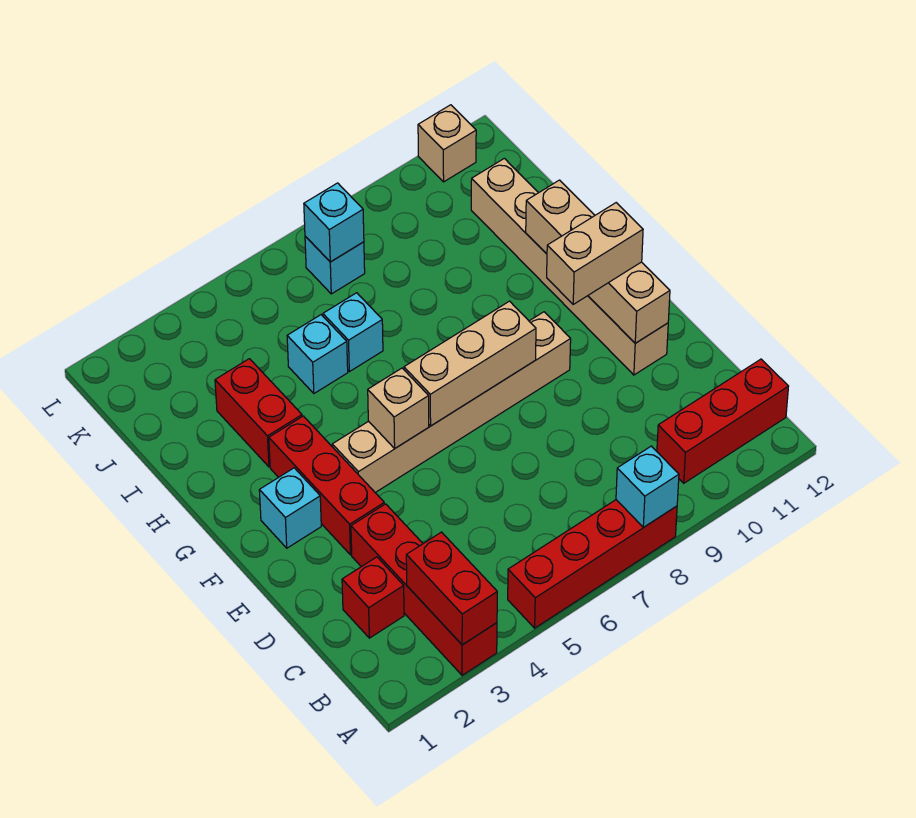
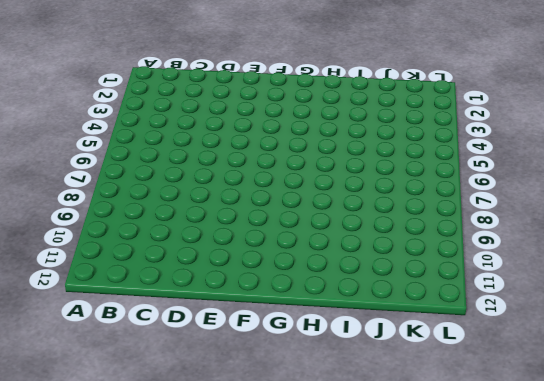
none -> red 1x4 brick [351,504,497,675]
none -> red 1x4 brick [508,500,677,628]
none -> red 1x3 brick [657,359,788,483]

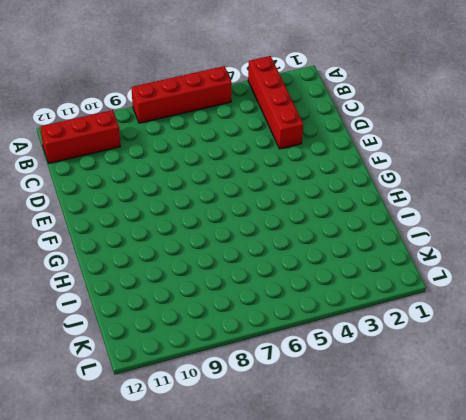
none -> red 1x1 brick [342,557,404,638]
none -> red 1x3 brick [269,416,384,555]
none -> tan 1x6 brick [471,158,668,375]

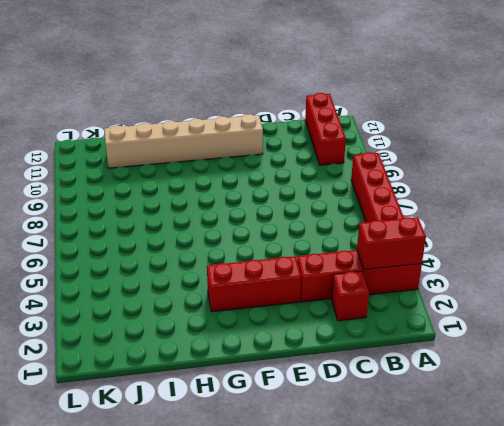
none -> cyan 1x1 brick [259,468,321,548]
none -> tan 1x6 brick [332,312,571,493]
none -> red 1x2 brick [215,359,302,467]

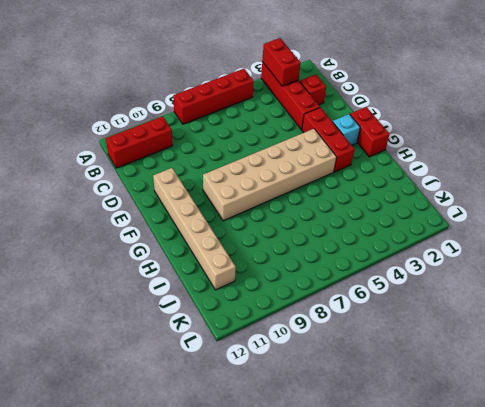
red 1x2 brick [350,107,390,157] -> red 1x2 brick moved to [215,359,302,467]
tan 2x6 brick [203,129,337,221] -> tan 1x6 brick [332,312,571,493]
none -> cyan 1x1 brick [287,315,348,393]
none -> cyan 1x1 brick [323,293,383,372]
none -> cyan 1x1 brick [305,236,365,294]

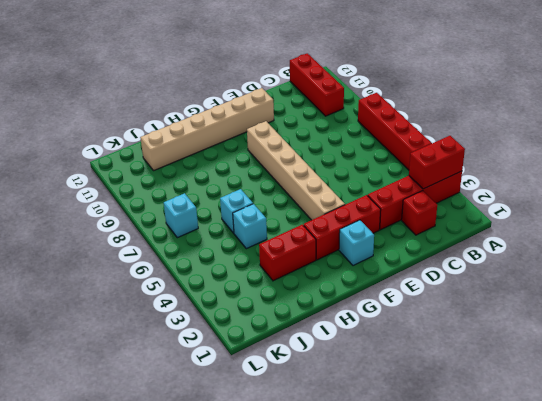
none -> tan 1x1 brick [418,105,476,182]
none -> cyan 1x1 brick [616,446,679,527]
none -> tan 1x4 brick [526,180,670,343]

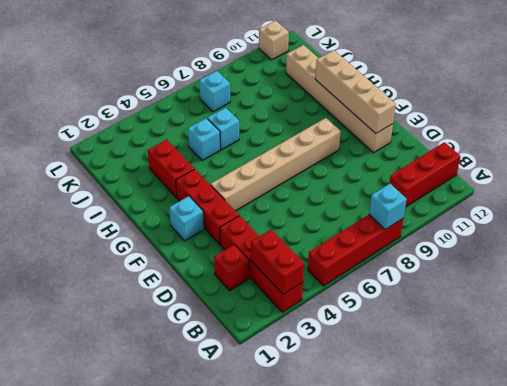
none -> tan 1x1 brick [368,368,429,448]
none -> tan 1x3 brick [404,301,536,426]
none -> cyan 1x1 brick [304,183,364,262]

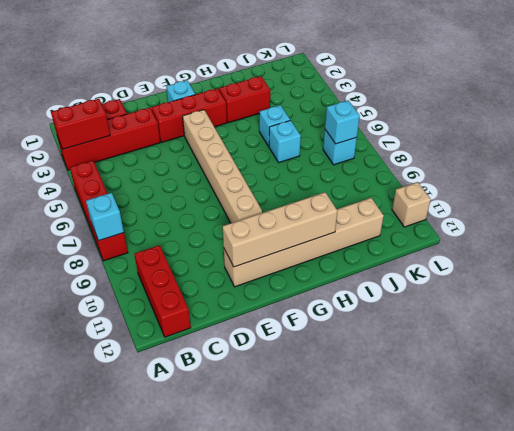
none -> tan 1x1 brick [368,368,429,448]
none -> tan 1x3 brick [404,301,536,426]
none -> tan 1x2 brick [547,203,643,304]

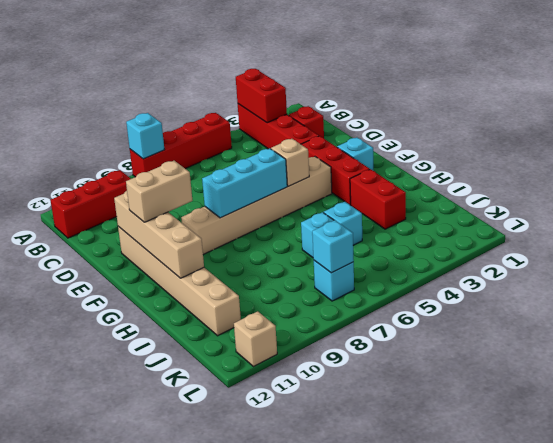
cyan 1x3 brick [202,148,287,218] -> tan 1x3 brick [404,301,536,426]

